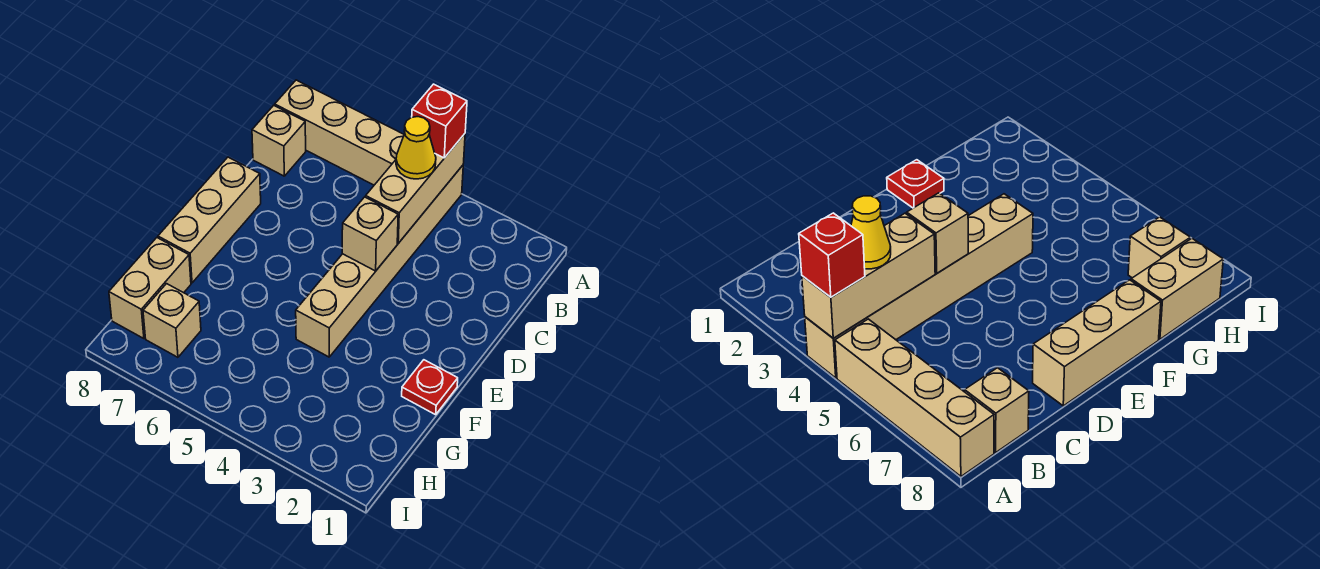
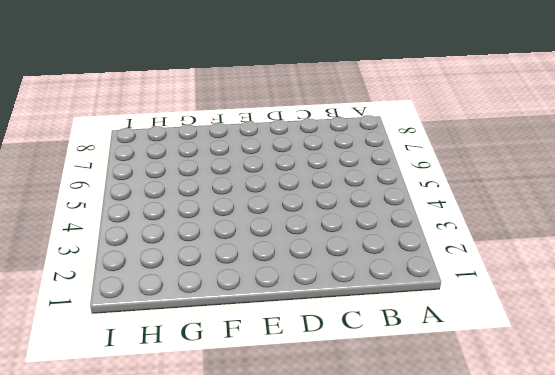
none -> tan 1x6 brick [296,165,463,357]
none -> tan 1x4 brick [275,80,404,185]

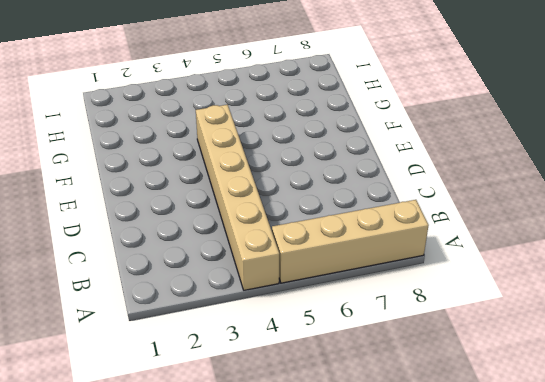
none -> tan 1x1 brick [252,105,306,176]
none -> tan 1x3 brick [158,157,261,283]

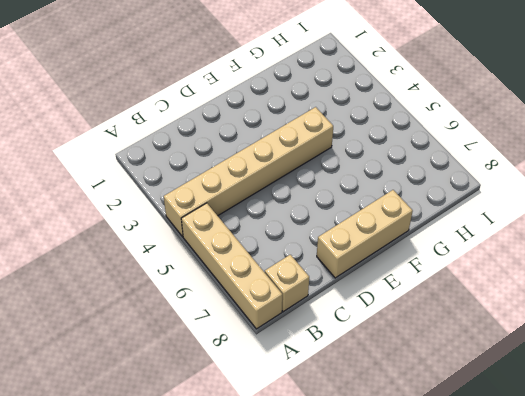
none -> red 1x1 plate [402,360,458,415]
none -> tan 1x2 brick [109,238,191,339]

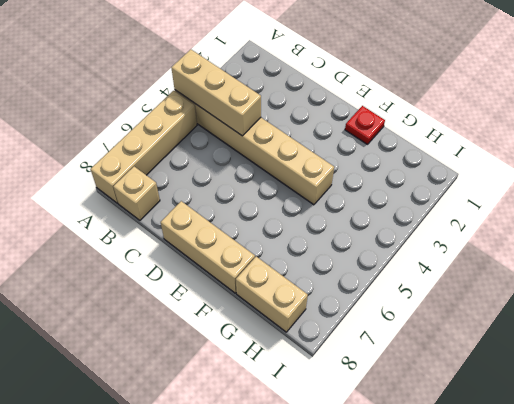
none -> tan 1x1 brick [143,284,201,357]
none -> tan 1x1 brick [342,197,398,271]

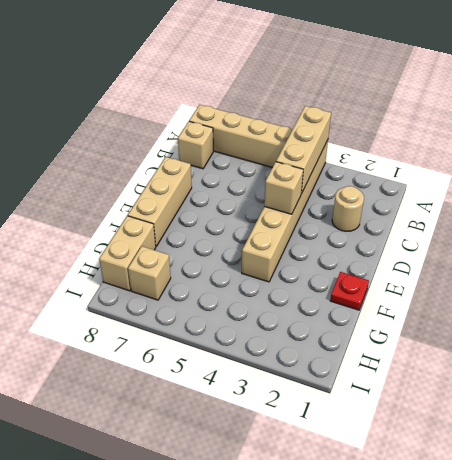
tan 1x1 round brick [332,186,364,231] -> none
none -> red 1x1 brick [412,84,467,158]
none -> yellow 1x1 cone [396,117,436,179]

